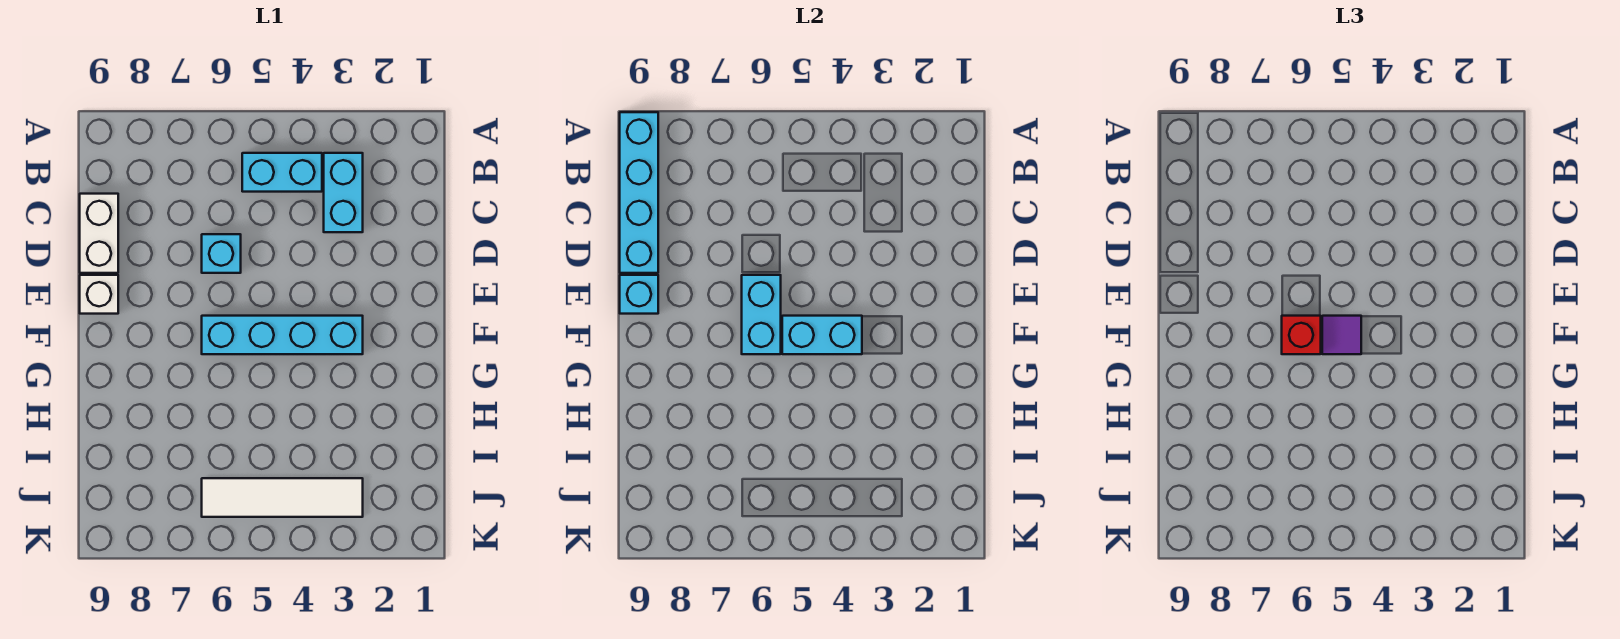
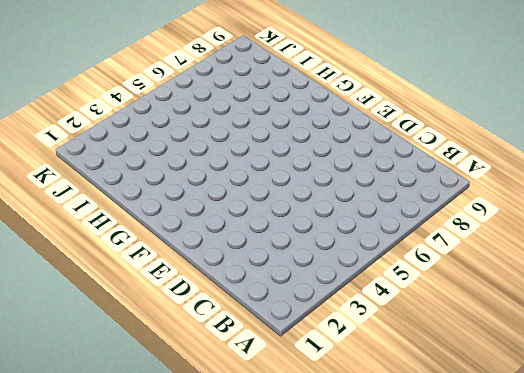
none -> cyan 1x2 brick [324,153,363,232]
none -> cyan 1x2 brick [242,153,322,192]
none -> white 1x2 brick [80,194,118,273]

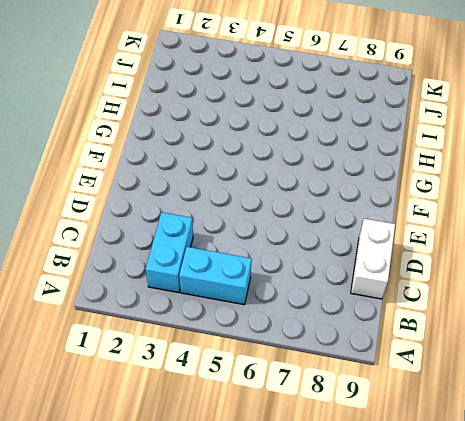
none -> cyan 1x1 brick [202,234,241,273]
none -> white 1x1 brick [80,275,118,314]
none -> cyan 1x4 brick [202,316,363,354]

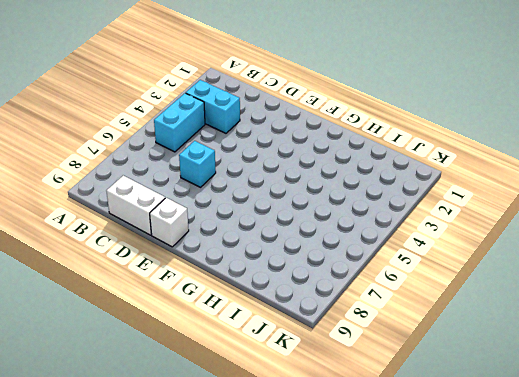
none -> cyan 1x4 brick [202,316,363,354]
none -> white 1x4 tile [202,478,363,517]
none -> cyan 1x4 brick [620,112,658,273]

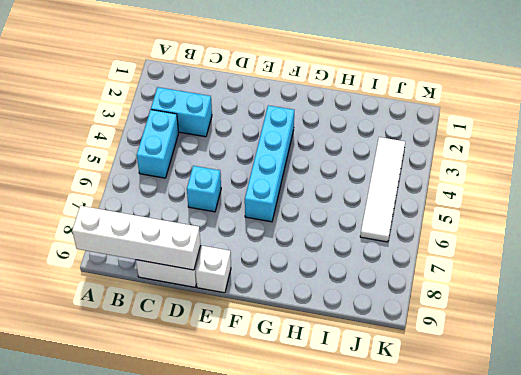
white 1x4 brick [72,206,201,270] -> cyan 1x4 brick [620,112,658,273]
none -> cyan 1x2 brick [742,275,781,354]
none -> cyan 1x1 brick [620,275,658,314]
none -> cyan 1x2 brick [782,316,862,354]

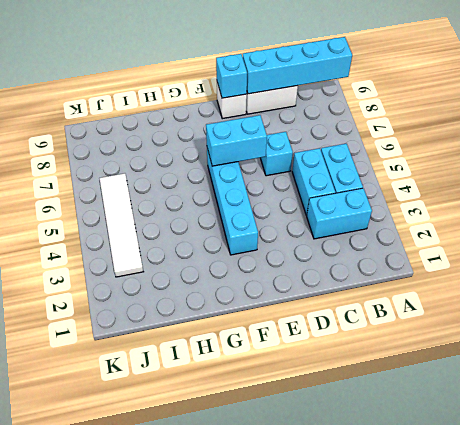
cyan 1x2 brick [292,148,335,215] -> cyan 1x2 brick moved to [782,316,862,354]
none -> purple 1x1 tile [1322,316,1361,354]
none -> red 1x1 brick [1282,316,1321,354]

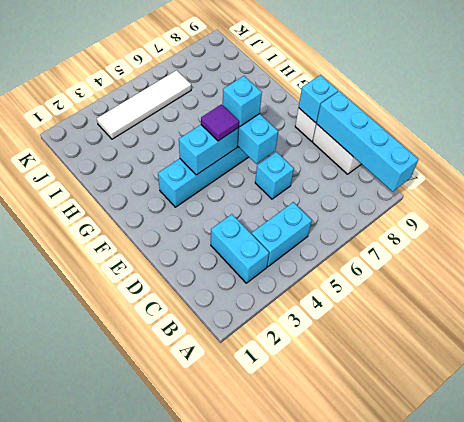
cyan 1x1 brick [223,76,262,127] -> red 1x1 brick [1282,316,1321,354]

